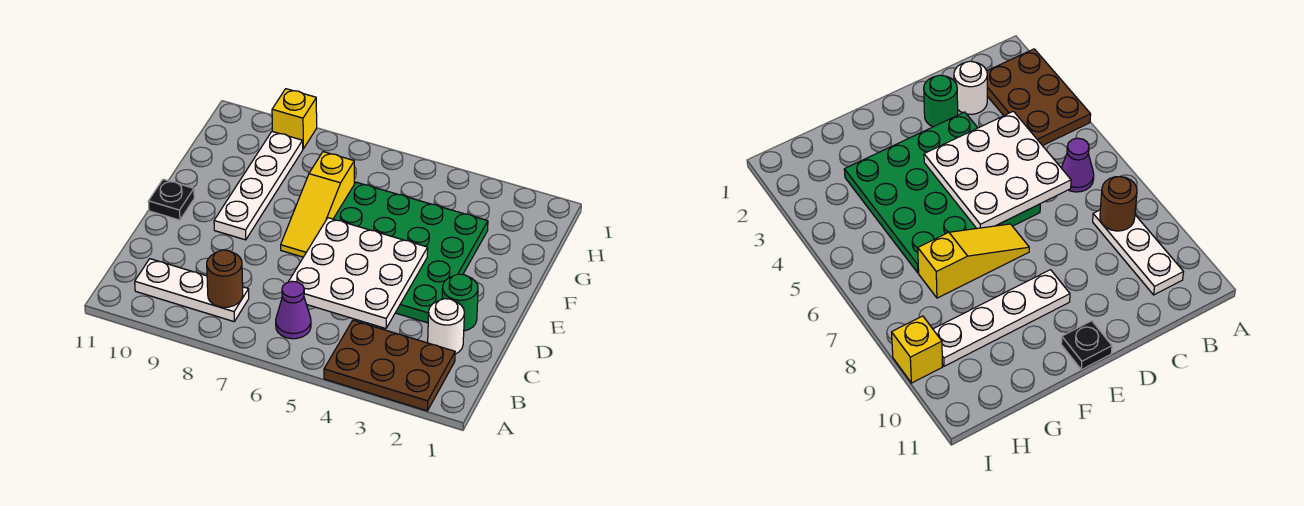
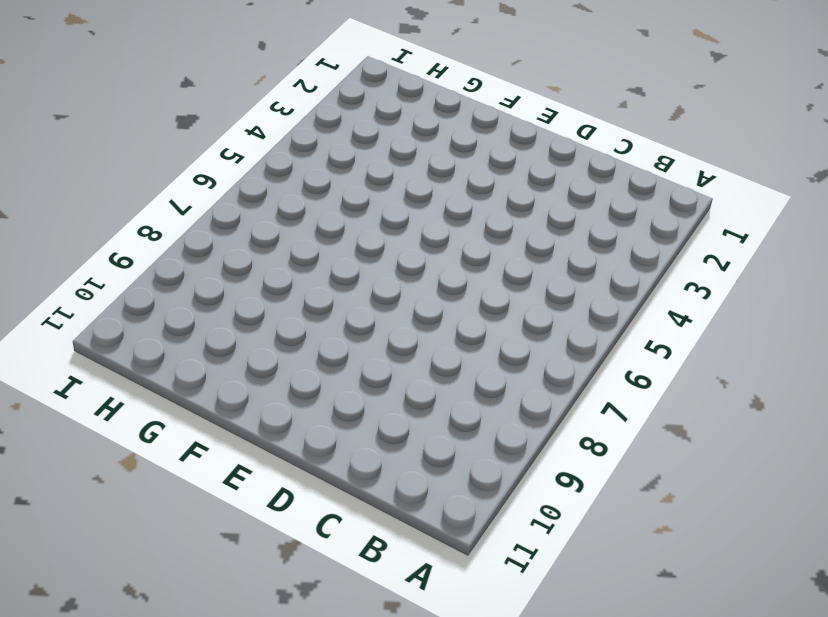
none -> brown 2x3 plate [324,320,455,411]
none -> purple 1x1 cone [276,281,311,339]
none -> white 1x3 plate [135,259,249,322]

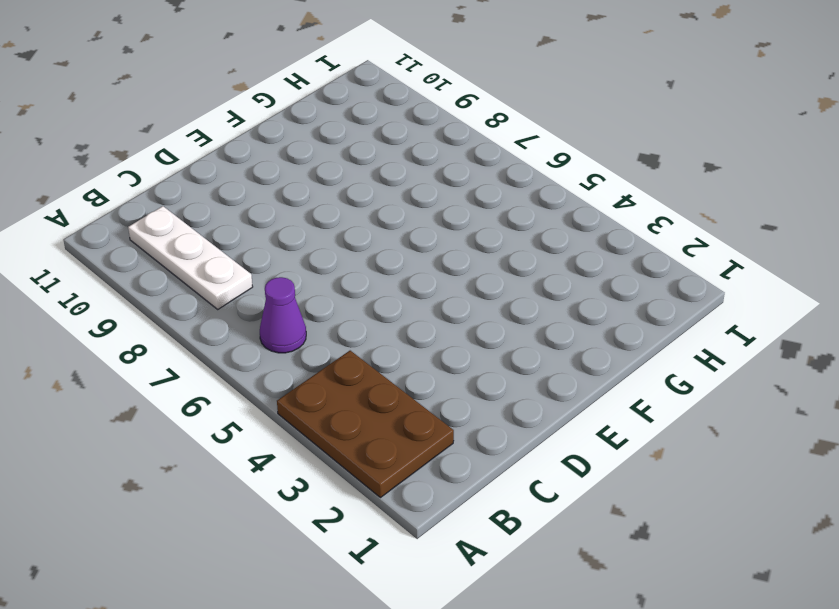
none -> white 1x1 round brick [428,299,464,354]
none -> green 1x1 round brick [442,274,478,331]
none -> green 4x4 plate [334,182,488,323]

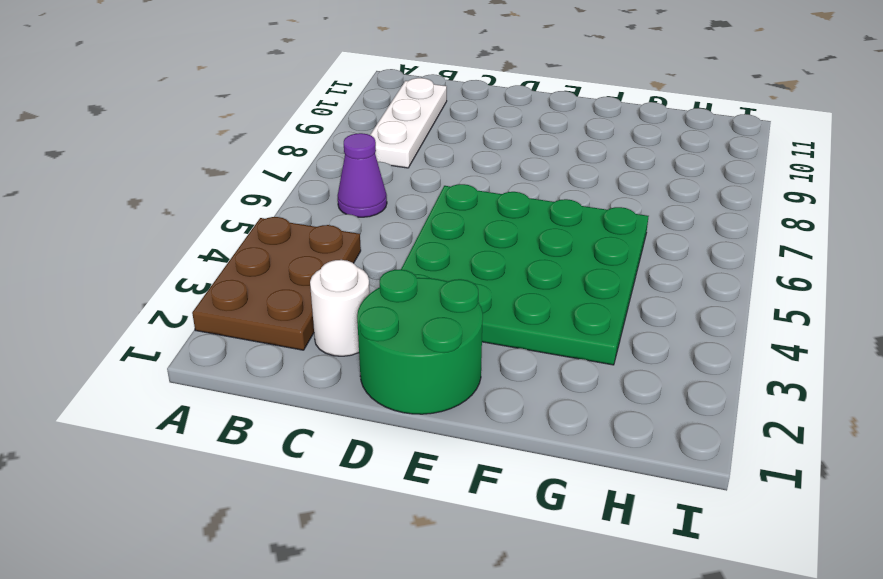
green 2x2 round brick [357,269,483,414] -> green 1x1 round brick [442,274,478,331]
none -> yellow 1x3 slope [281,152,354,257]
none -> white 1x4 plate [214,132,303,240]
none -> black 1x1 plate [148,179,194,220]

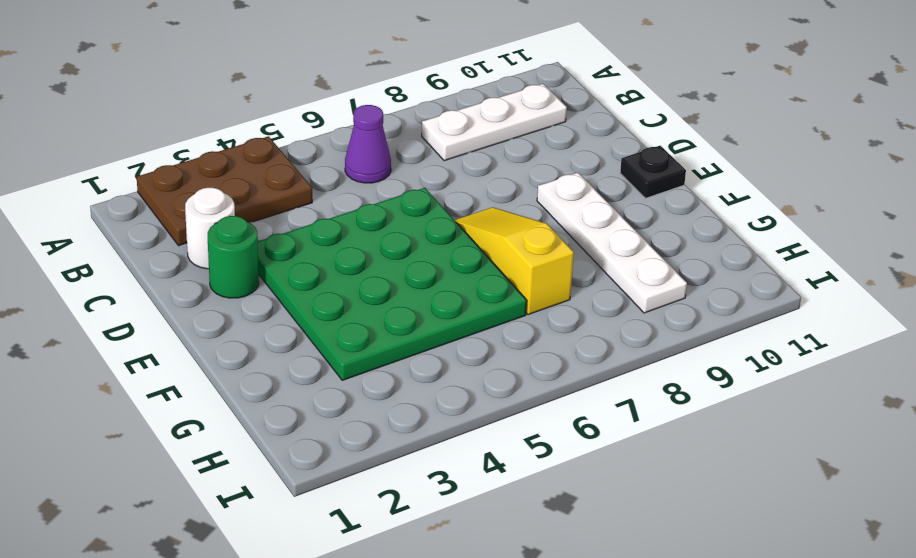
none -> yellow 1x1 brick [272,89,317,149]
none -> brown 1x1 round brick [207,250,243,307]
none -> white 3x3 plate [289,218,428,328]

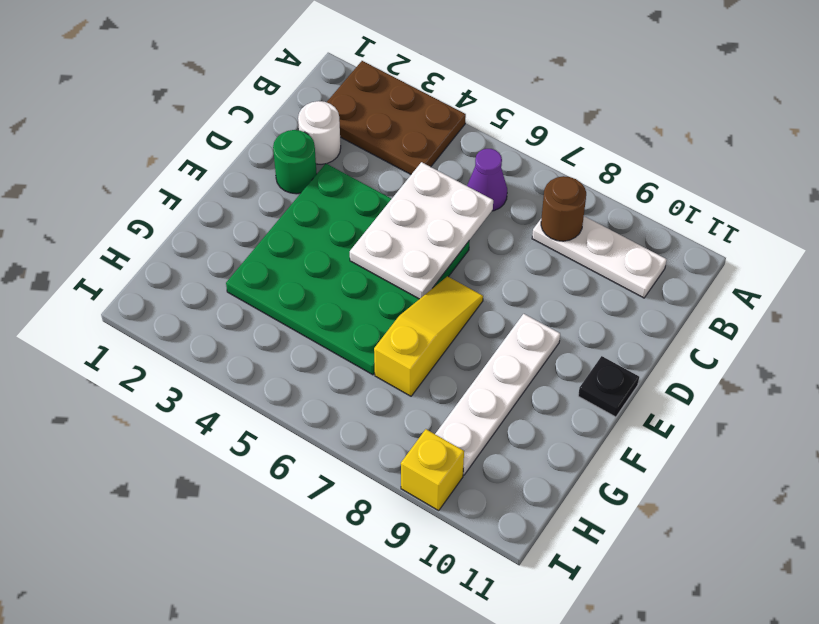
white 2x3 plate [350,162,493,299] -> white 3x3 plate [289,218,428,328]

